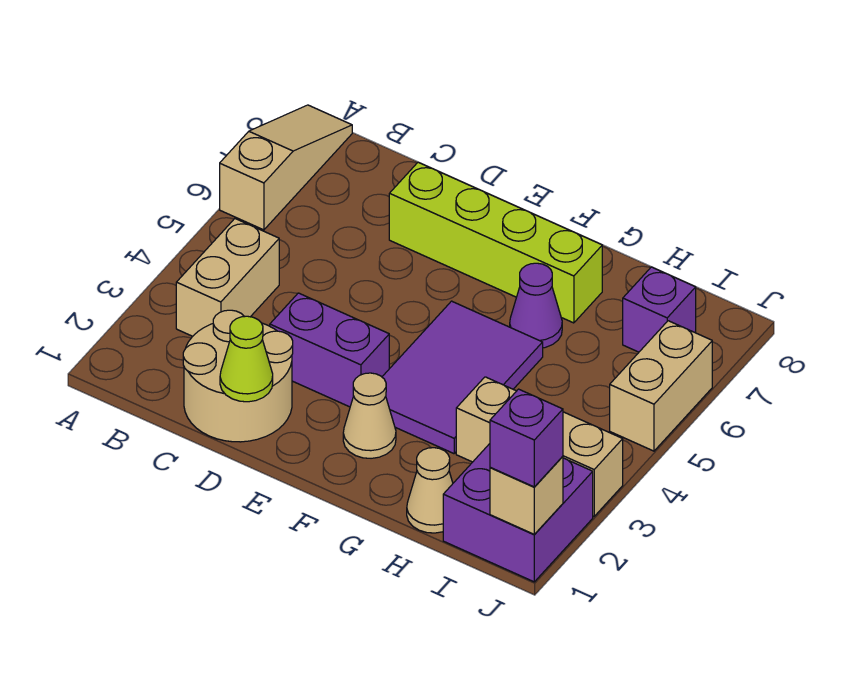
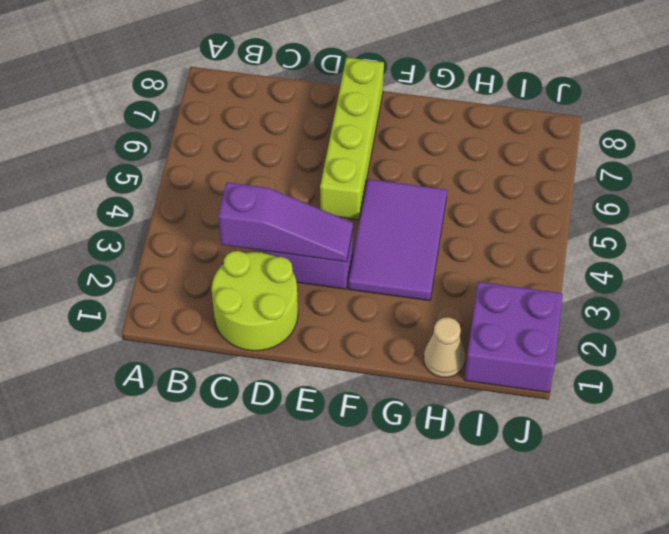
lime 2x2 round brick [212,251,298,351] -> tan 2x2 round brick [183,310,293,442]
purple 1x3 slope [218,182,353,262] -> none
lime 1x4 brick [320,57,384,220] -> lime 1x4 brick turned to [389,162,602,323]
none -> tan 1x3 slope [220,105,352,230]
none -> tan 1x2 brick [176,219,279,336]
none -> tan 1x1 cone [343,373,396,458]

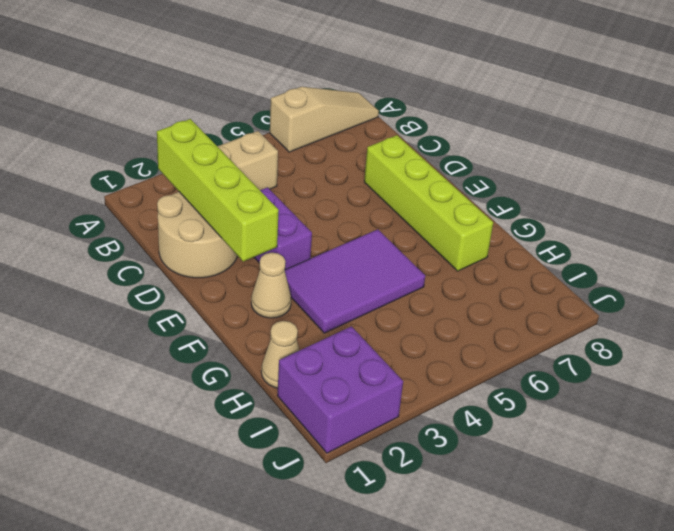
lime 1x4 brick [157,119,279,262] -> none
none -> purple 1x1 cone [510,263,562,348]
none -> tan 1x3 brick [456,377,623,516]
none -> purple 1x1 brick [623,267,696,352]

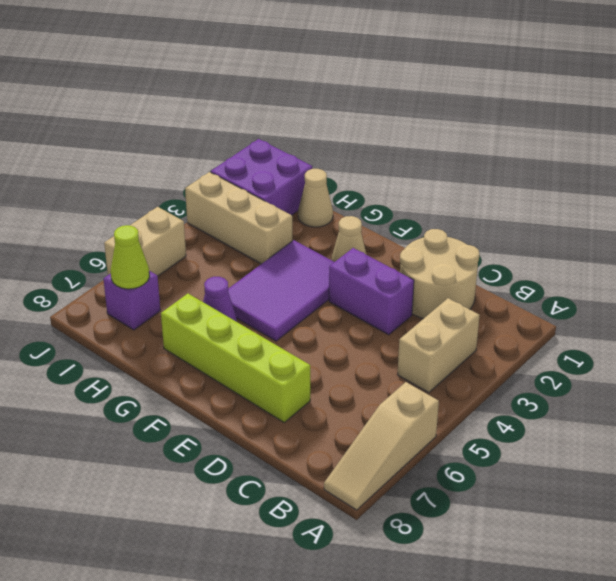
lime 1x1 cone [111,225,149,289] -> lime 1x1 cone moved to [220,316,273,402]
none -> tan 1x1 brick [490,456,563,534]
none -> purple 1x1 brick [490,389,563,487]

